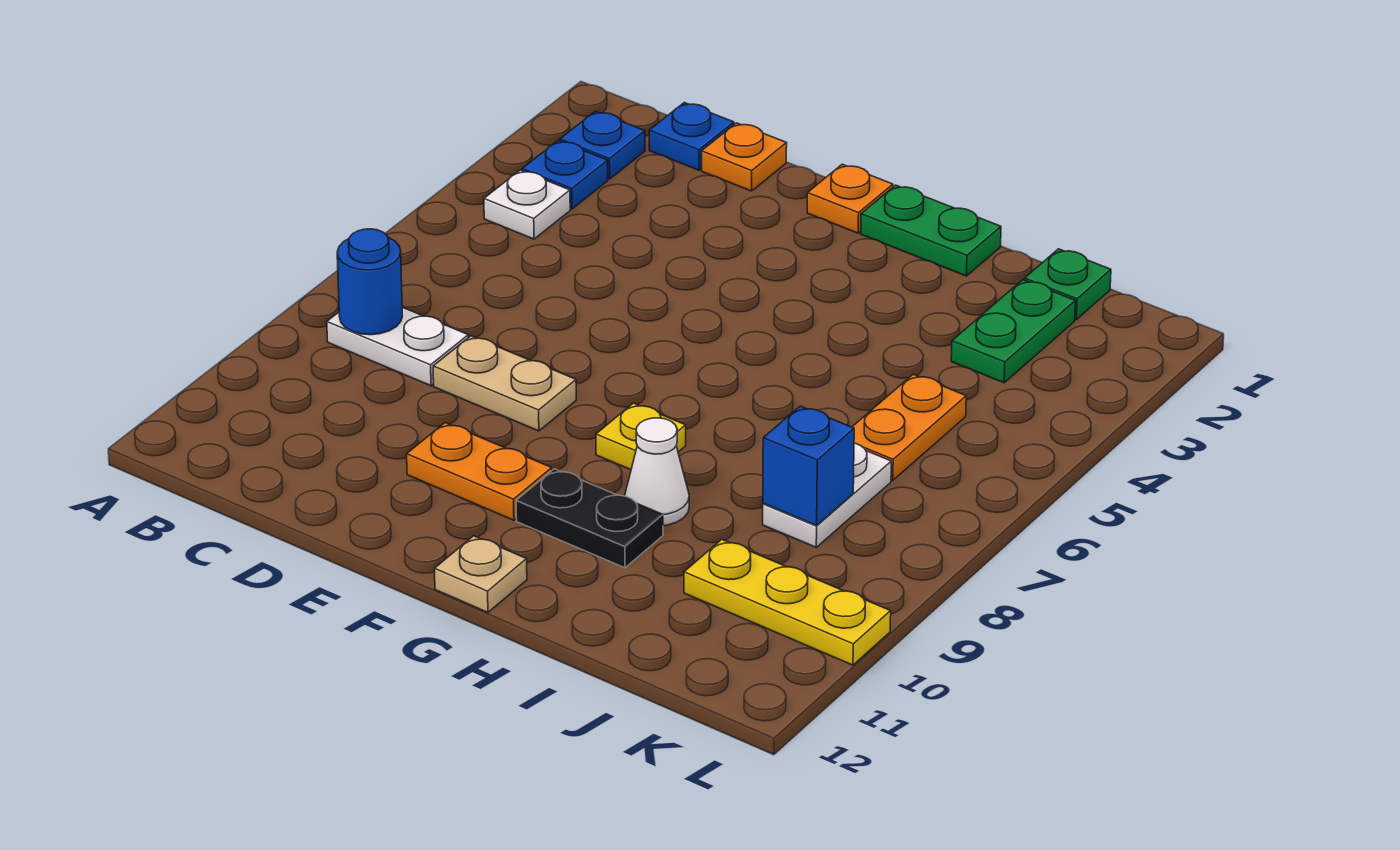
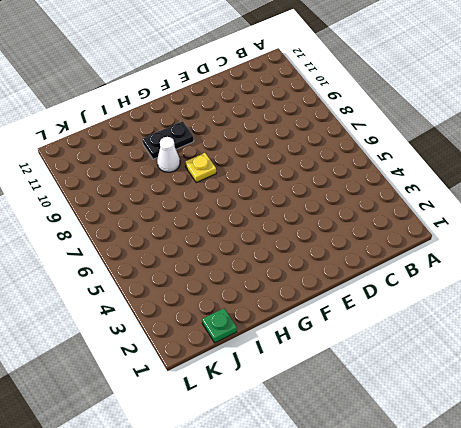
none -> blue 1x1 plate [560,111,645,179]
none -> blue 1x1 plate [522,141,608,209]
none -> white 1x1 plate [484,170,570,239]

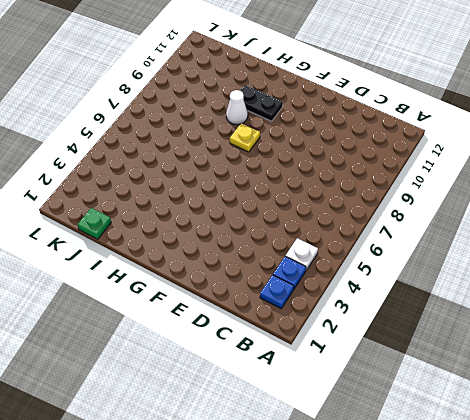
none -> white 1x2 plate [327,307,468,386]
none -> blue 1x1 plate [649,103,734,170]
none -> orange 1x1 plate [702,123,787,191]

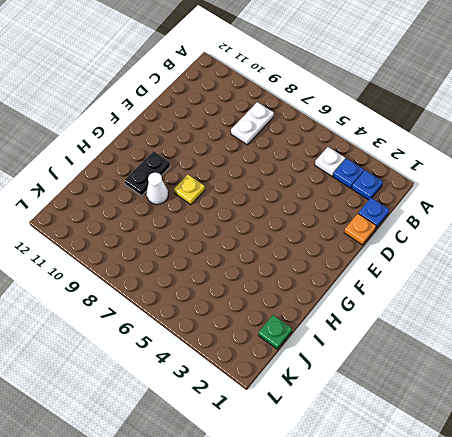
none -> tan 1x2 plate [433,336,576,431]
none -> orange 1x2 plate [407,423,552,520]
none -> orange 1x1 plate [807,164,893,233]

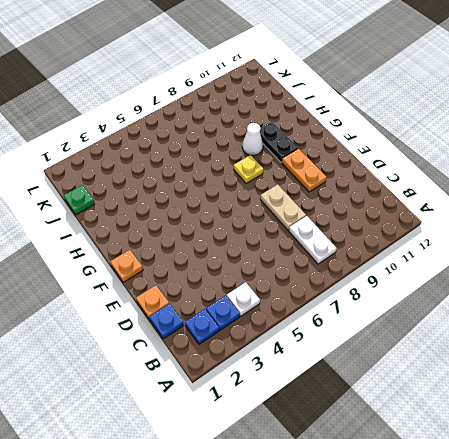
none -> green 1x2 plate [861,185,1001,276]
none -> tan 1x1 plate [435,536,527,612]
none -> green 1x2 plate [951,280,1075,383]

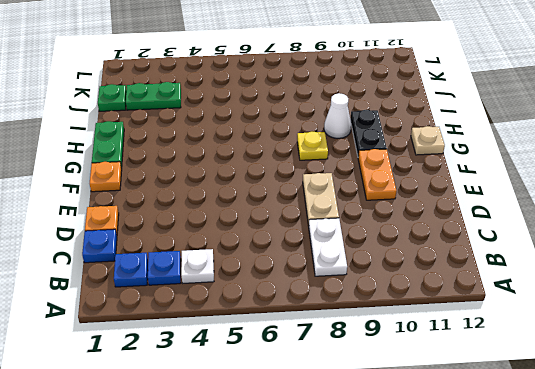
none -> orange 1x2 plate [853,374,966,480]
none -> white 1x2 plate [763,443,891,547]
none -> yellow 1x3 plate [684,540,891,665]

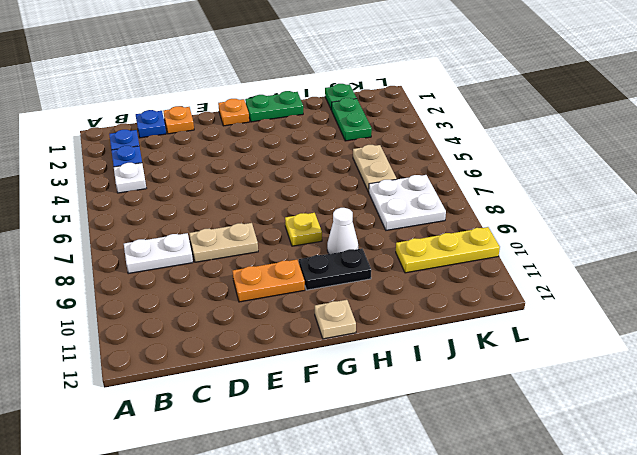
tan 1x2 plate [353,144,397,192] -> orange 1x2 plate [853,374,966,480]
white 2x2 plate [369,175,446,230] -> white 1x2 plate [763,443,891,547]
none -> blue 1x1 round brick [337,229,402,335]
none -> blue 1x1 brick [763,406,854,526]

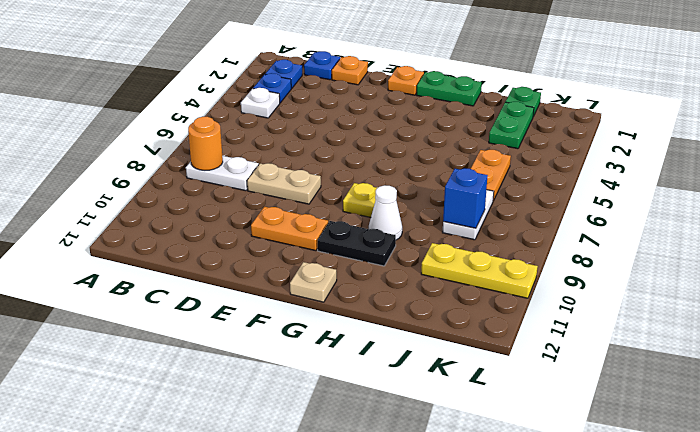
orange 1x1 round brick [188,117,223,170] -> blue 1x1 round brick [337,229,402,335]

